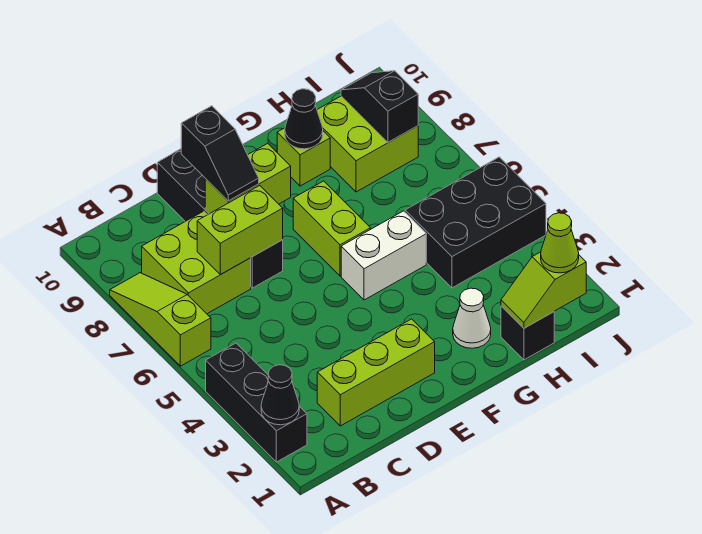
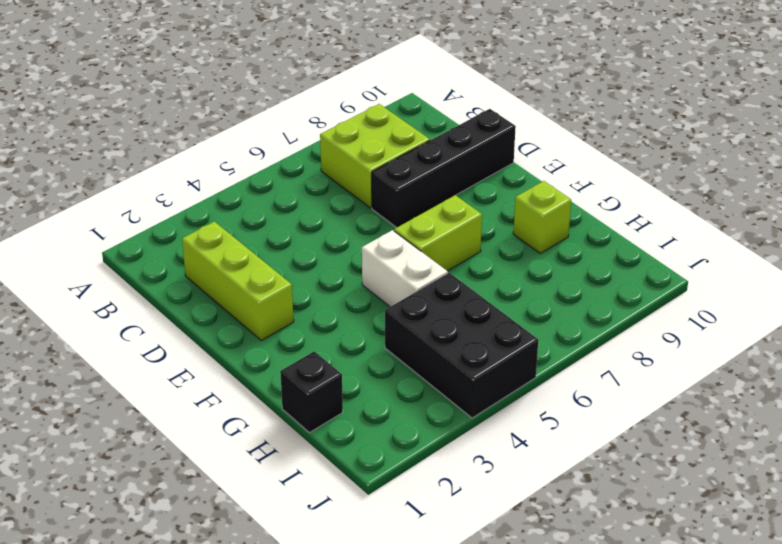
none -> black 1x3 brick [206,343,307,462]
none -> lime 1x3 slope [110,273,211,366]
none -> white 1x1 cone [453,288,491,348]

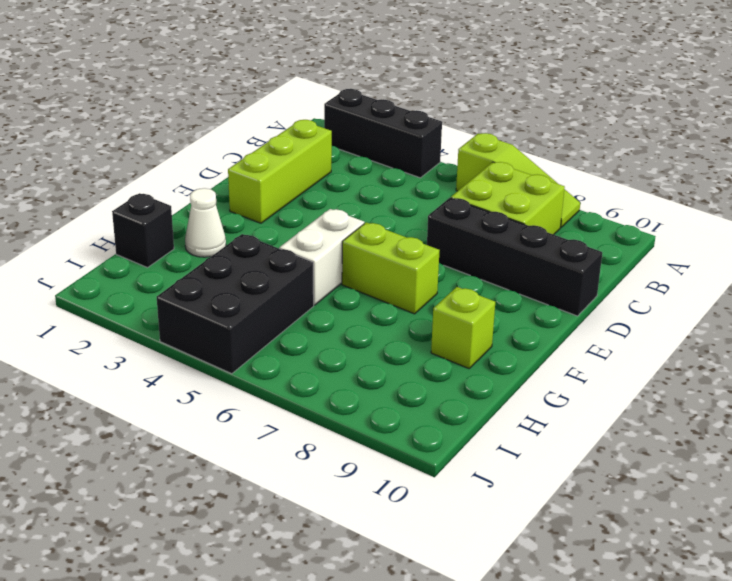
none -> lime 2x2 brick [317,96,418,192]
none -> black 1x1 cone [261,365,299,425]
none -> lime 1x2 brick [197,186,283,275]

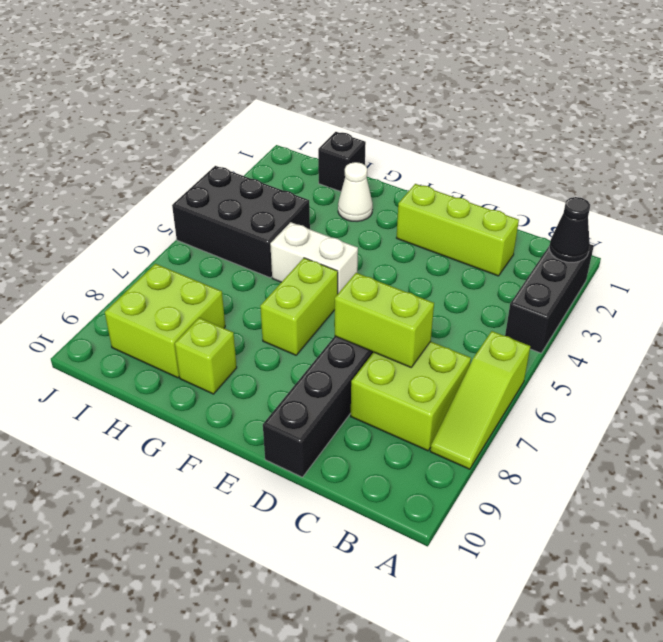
none -> lime 1x2 brick [205,143,291,214]
none -> black 1x1 cone [285,89,323,149]
none -> lime 1x2 slope [501,252,586,328]

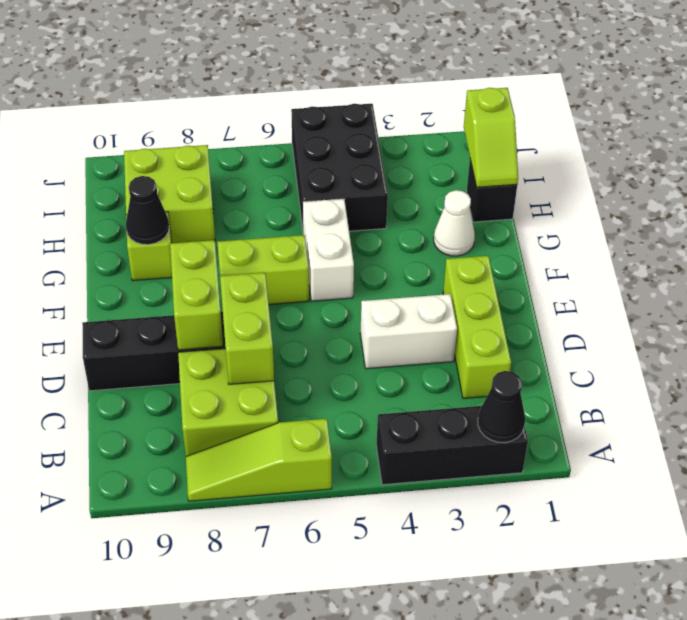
white 1x2 brick [360,294,457,369] -> none
none -> black 1x2 slope [341,71,418,142]
none -> black 1x2 slope [181,106,259,201]
none -> lime 1x1 cone [541,213,579,273]

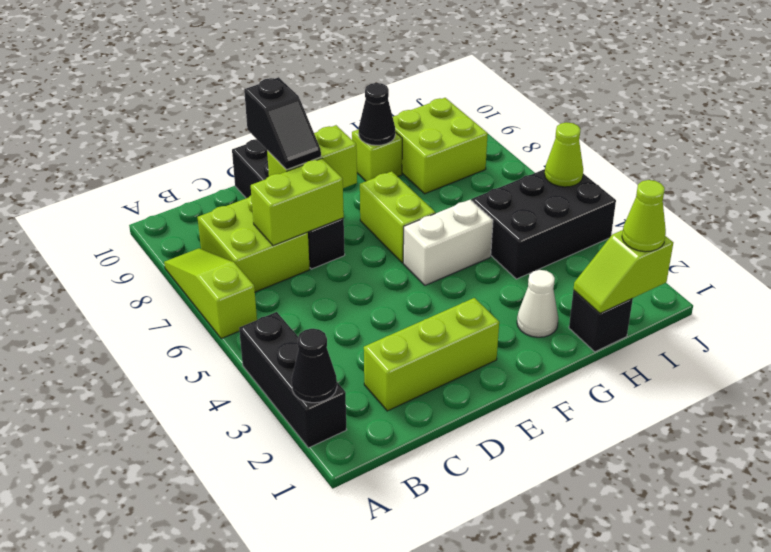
lime 1x1 cone [545,122,583,187] -> none
none -> black 1x2 slope [341,71,418,142]

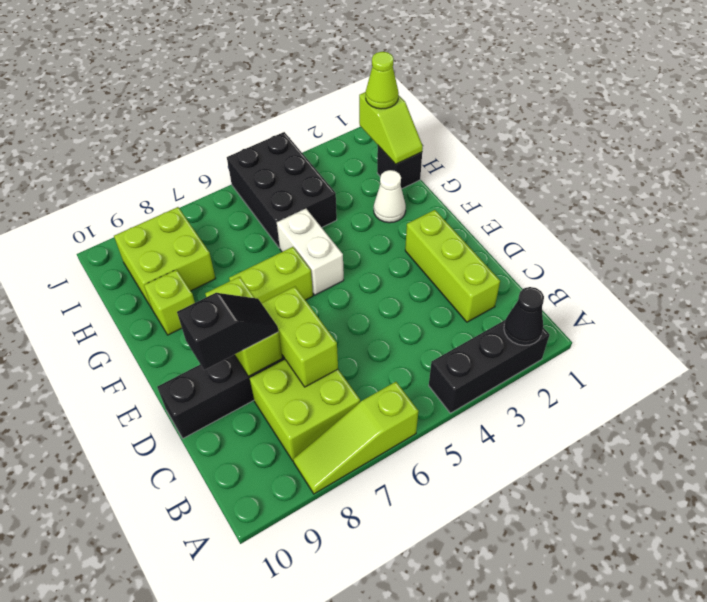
none -> black 1x1 cone [285,89,323,149]
none -> black 1x2 slope [341,71,418,142]

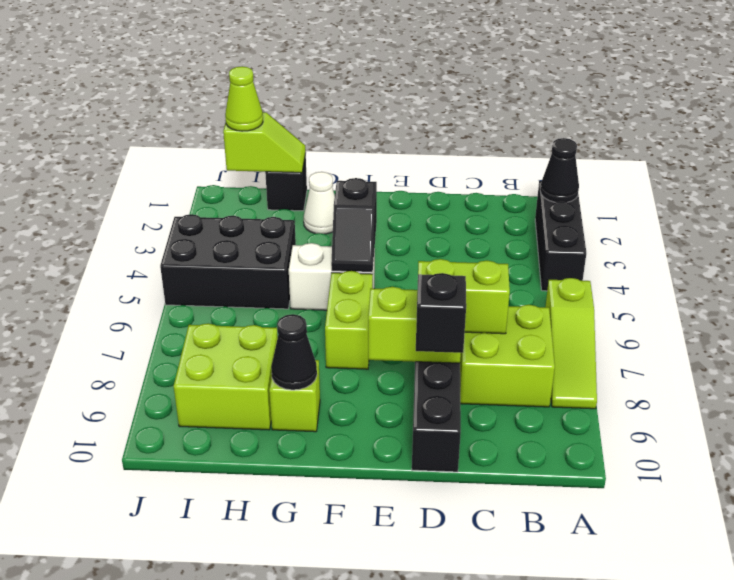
black 1x2 slope [331,178,377,272] -> black 1x2 slope moved to [341,71,418,142]
none -> lime 1x3 brick [317,319,435,426]

